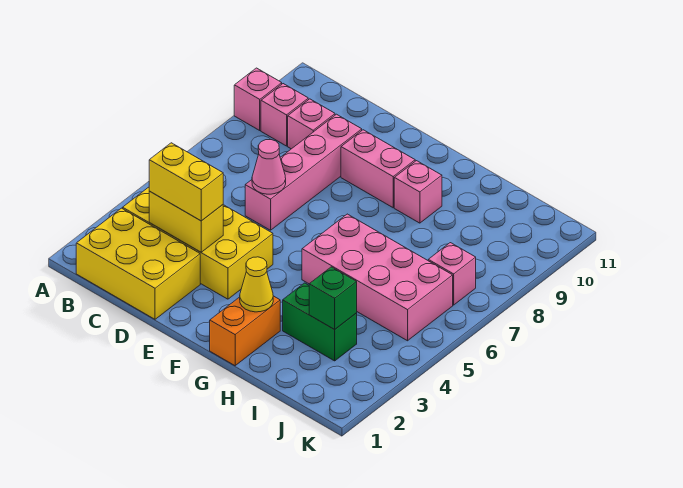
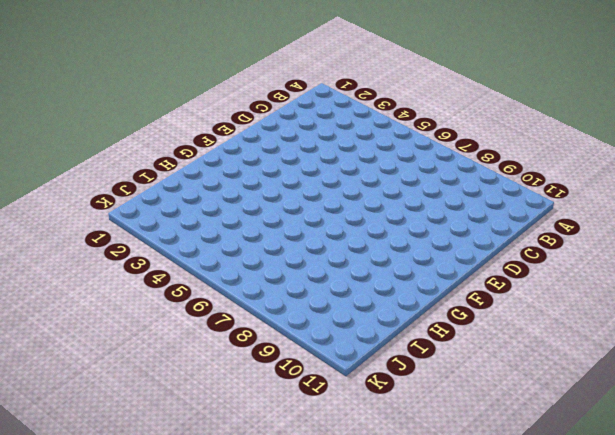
none -> pink 1x1 brick [234,68,282,130]
none -> yellow 2x3 brick [76,208,200,319]
none -> yellow 2x4 brick [123,187,273,299]

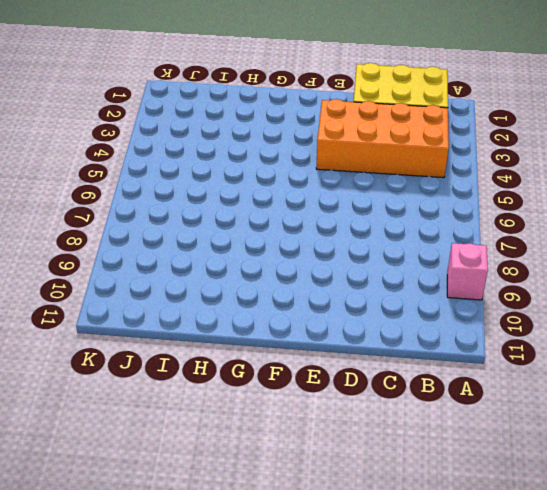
orange 2x4 brick [316,99,449,178] -> yellow 2x4 brick [123,187,273,299]
none -> pink 1x1 brick [261,84,308,146]
none -> pink 1x1 brick [288,99,335,149]
none -> pink 1x4 brick [245,114,362,230]

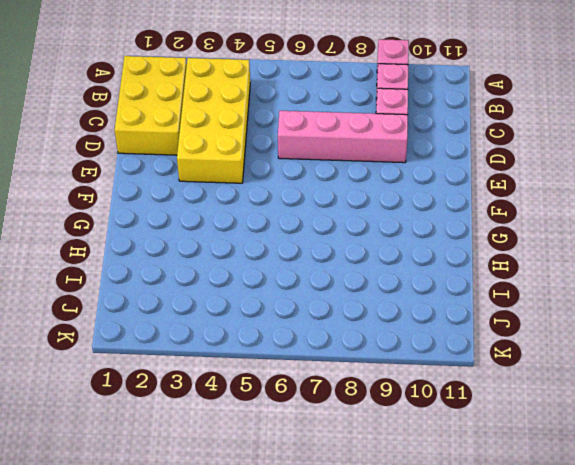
none -> pink 1x2 brick [341,130,415,208]
none -> orange 1x2 brick [210,296,280,366]
none -> pink 2x4 brick [302,214,453,341]

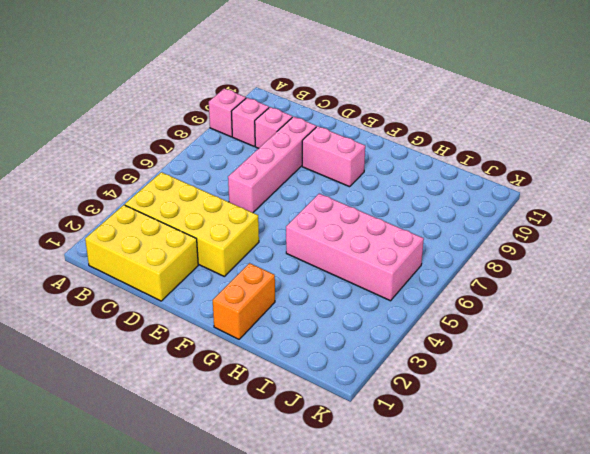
none -> pink 1x1 brick [394,161,442,223]
none -> green 1x2 brick [283,283,357,361]
none -> pink 1x1 brick [428,243,476,305]

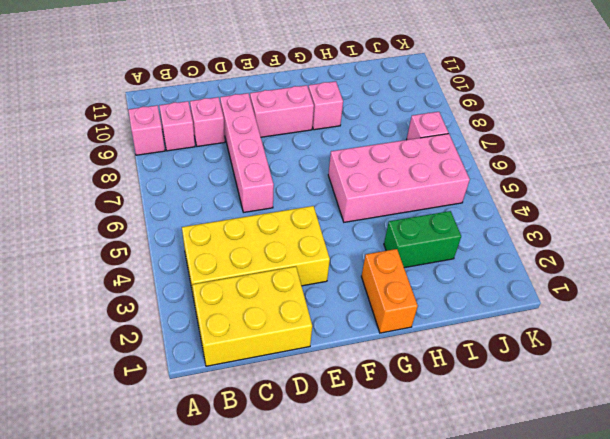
none -> yellow 1x2 brick [149,191,223,252]
none -> pink 1x1 cone [252,140,286,194]
none -> yellow 1x1 cone [240,257,273,312]

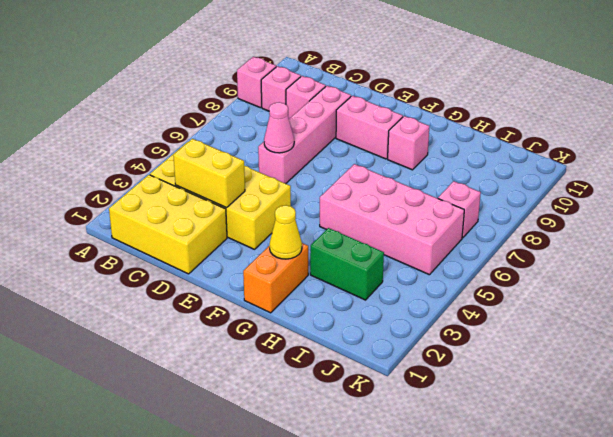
none -> green 1x1 brick [309,267,357,330]
none -> yellow 1x2 brick [149,143,223,221]

